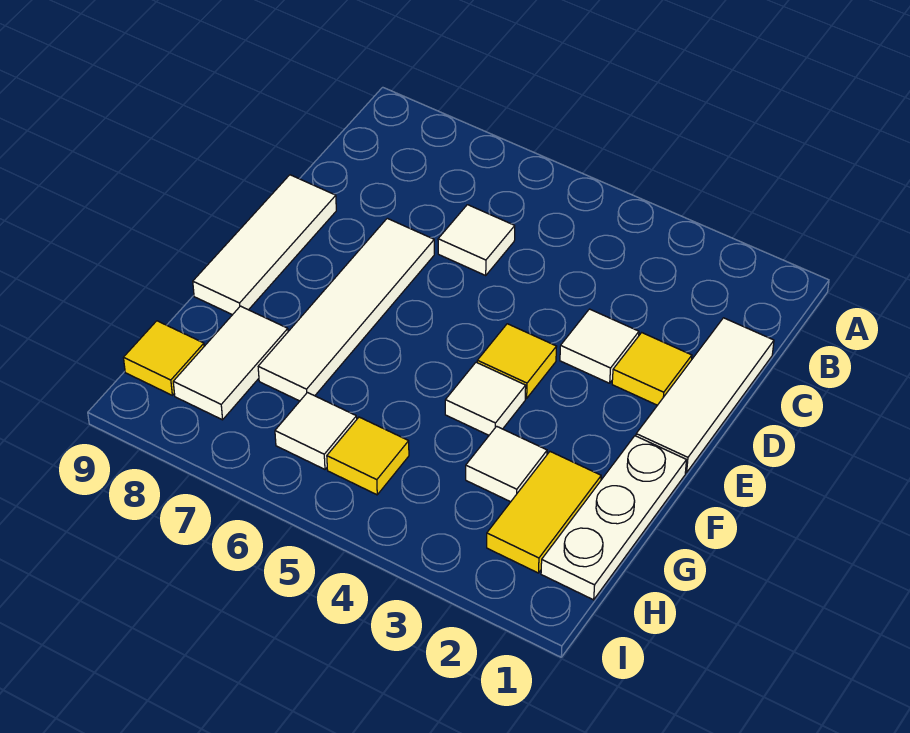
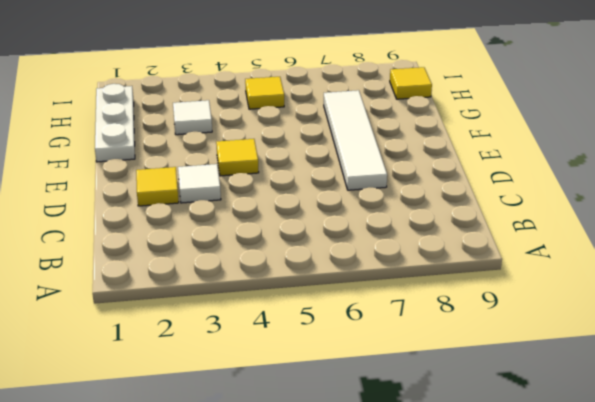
none -> white 1x3 tile [636,318,774,473]
none -> white 1x1 tile [438,205,515,275]
none -> white 1x3 tile [193,175,336,315]

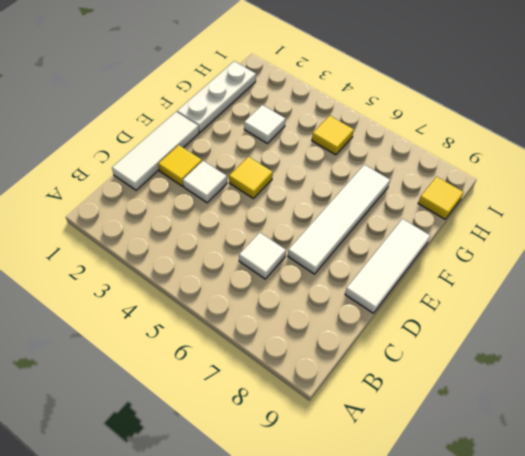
none -> white 1x1 tile [445,362,526,435]
none -> yellow 1x2 tile [487,452,601,573]
none -> white 1x2 tile [173,306,288,420]

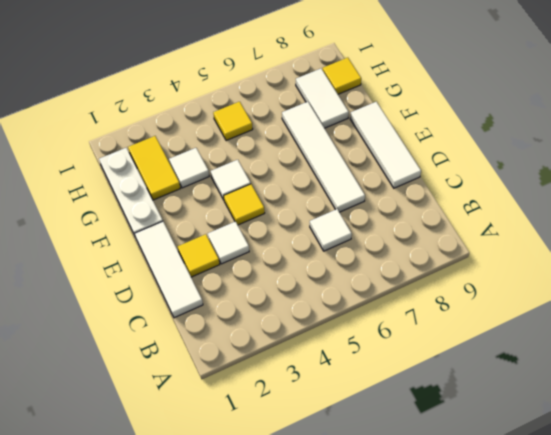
none -> white 1x1 tile [275,393,357,469]

